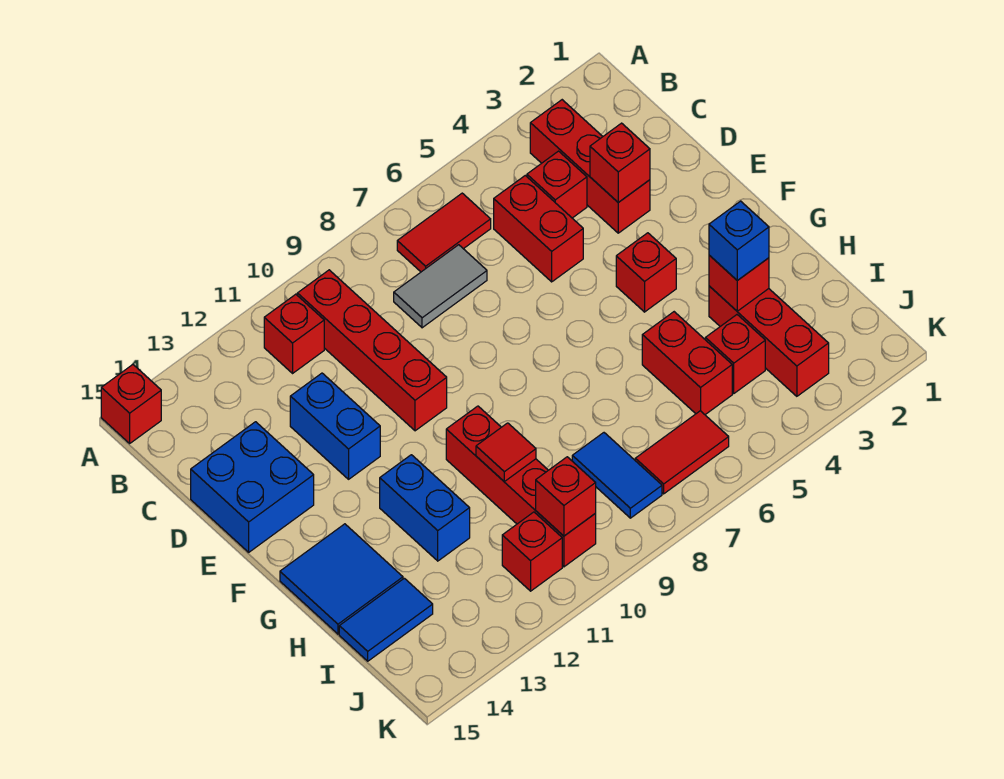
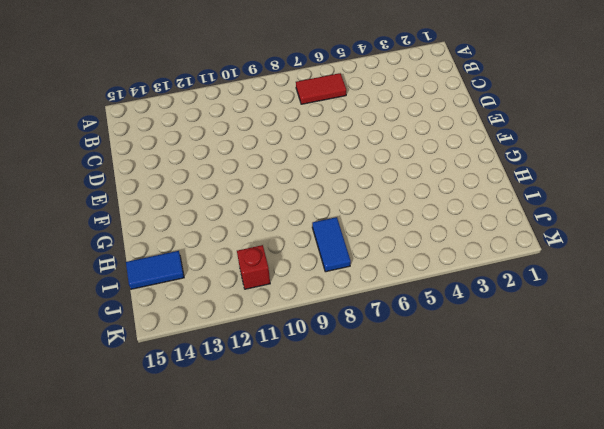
none -> red 1x1 brick [101,365,161,443]
none -> red 1x3 brick [530,100,650,233]
none -> red 1x4 brick [297,270,447,431]

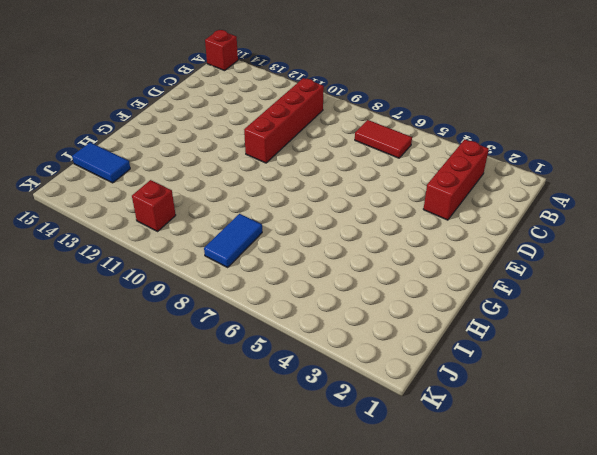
none -> red 1x1 brick [264,294,324,373]
none -> red 1x1 brick [527,151,587,218]
none -> red 1x2 brick [494,175,583,282]

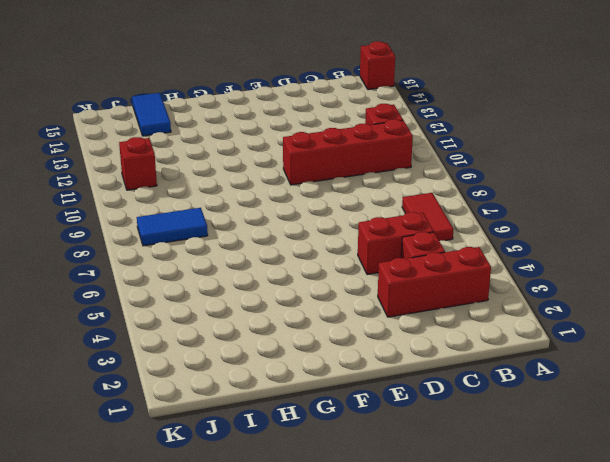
none -> grey 1x2 tile [394,245,487,328]
none -> blue 1x2 brick [290,373,380,479]
none -> blue 2x2 brick [191,422,314,552]

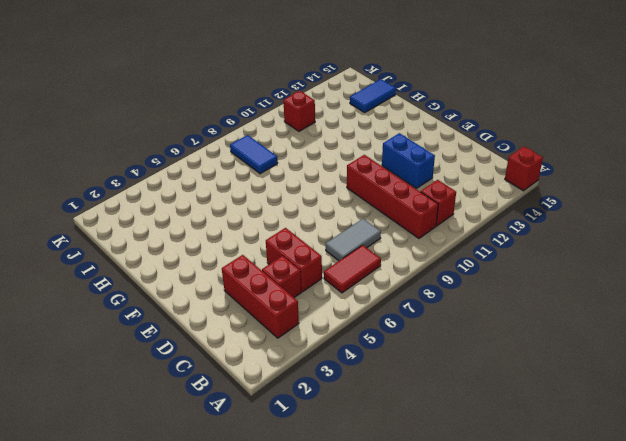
none -> blue 2x2 brick [191,422,314,552]
none -> red 1x1 brick [616,233,676,312]
none -> red 1x4 brick [446,406,596,567]

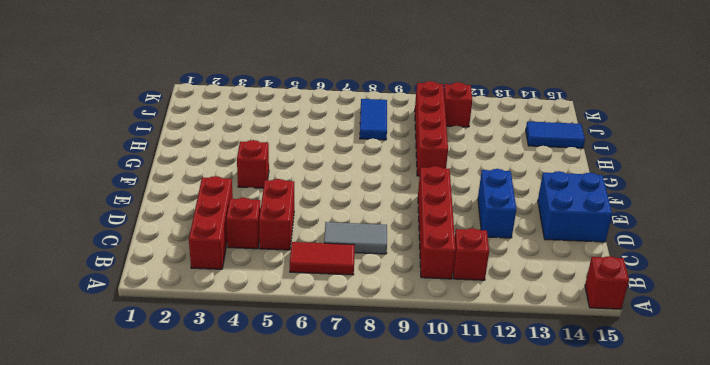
none -> blue 1x2 brick [380,455,470,561]
none -> blue 2x2 tile [280,524,403,634]
none -> red 1x3 brick [709,286,829,396]

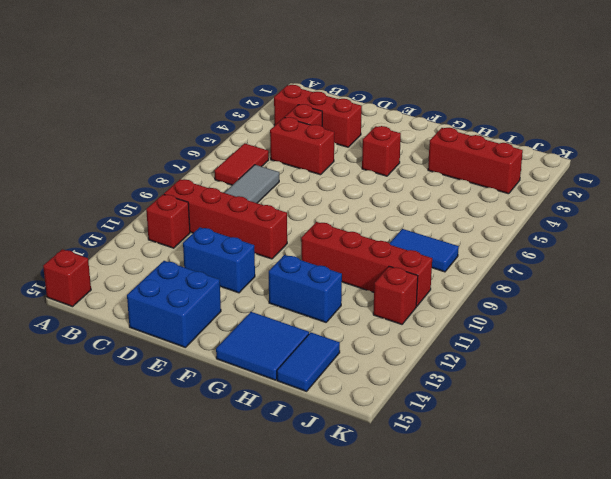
none -> red 1x2 brick [642,312,732,415]
none -> red 1x1 brick [705,315,765,393]
none -> red 1x2 tile [635,411,729,494]

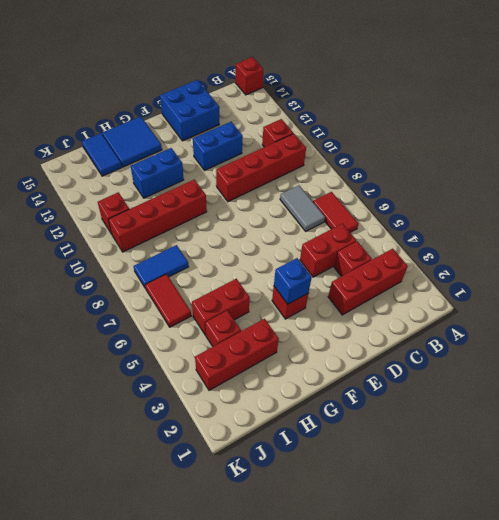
blue 1x1 brick [274,258,312,304] -> blue 1x1 brick moved to [709,201,769,280]
none -> red 1x1 brick [590,123,650,202]
none -> red 1x1 brick [709,255,769,311]
none -> red 1x1 tile [476,423,536,481]

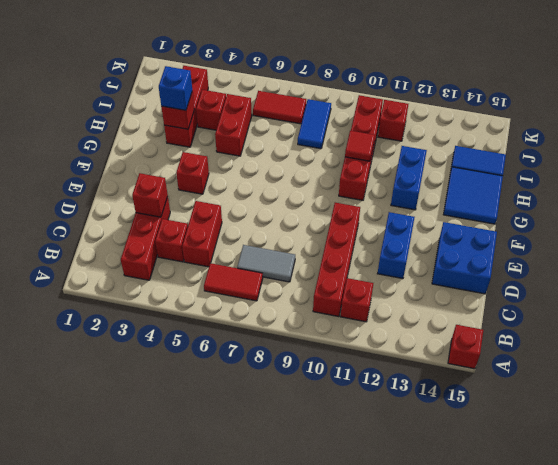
none -> red 1x1 brick [536,457,596,536]

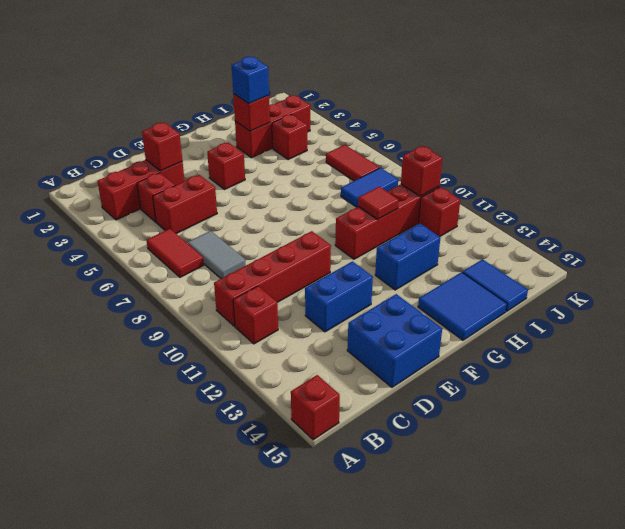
none -> red 1x2 brick [642,312,732,415]

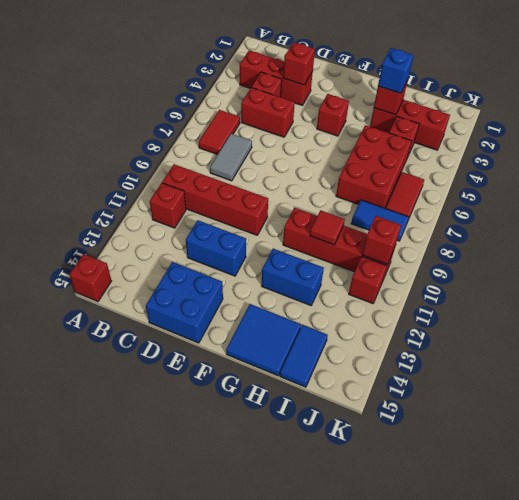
red 2x3 brick [336,125,411,208] -> red 1x2 brick [642,312,732,415]

